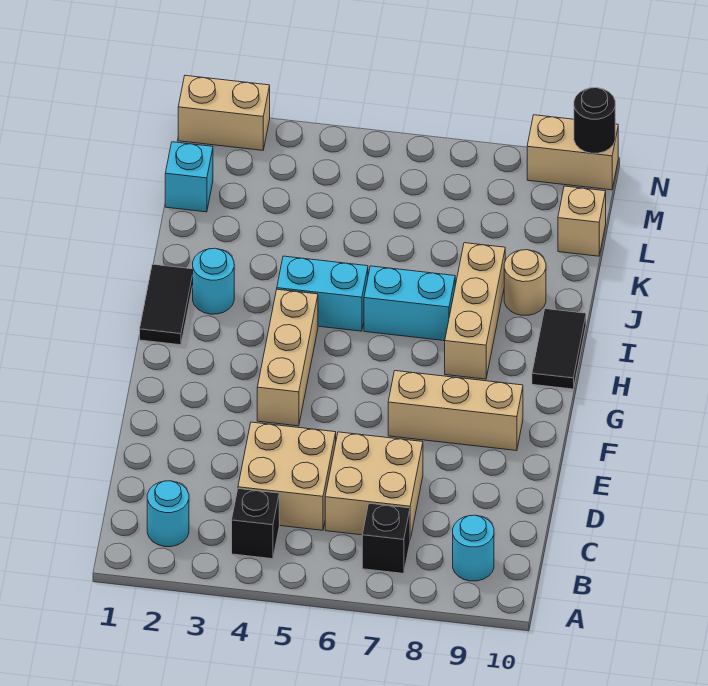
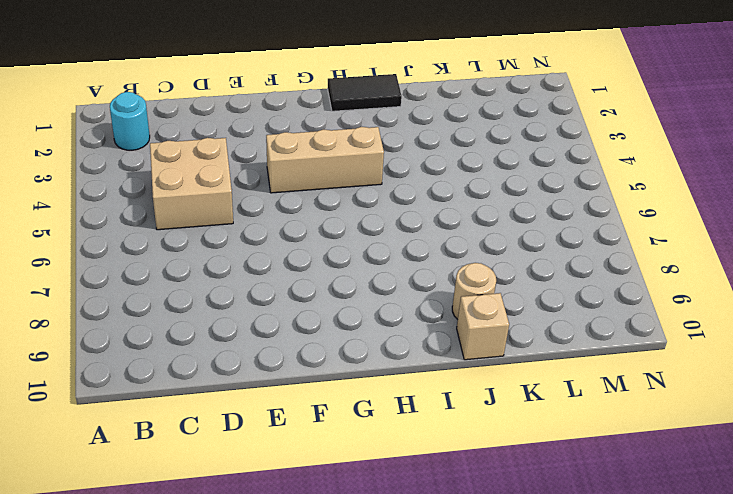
tan 1x1 brick [457,293,509,360] -> tan 1x1 brick moved to [558,186,606,256]
none -> black 1x1 brick [232,489,279,559]
none -> black 1x1 brick [362,503,410,573]
none -> cyan 1x1 round brick [453,515,494,581]

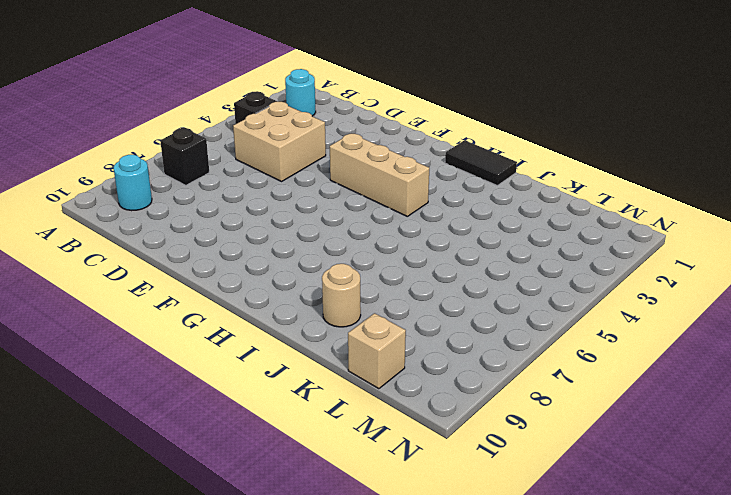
none -> tan 2x2 brick [325,432,423,539]
none -> tan 1x3 brick [388,371,523,451]
none -> tan 1x3 brick [445,243,505,379]

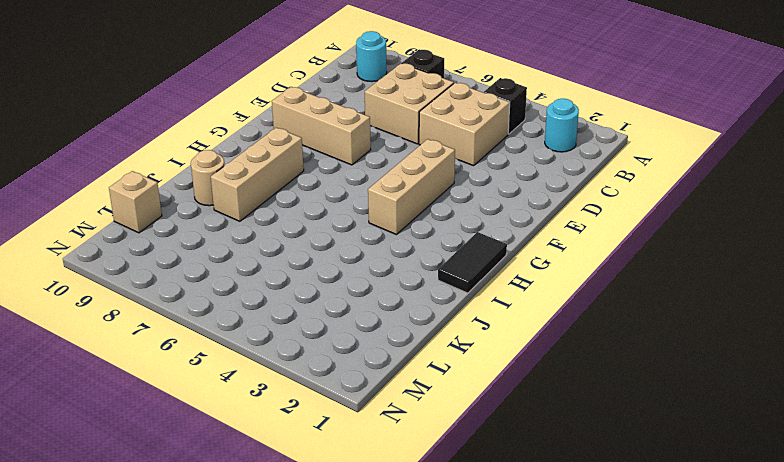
none -> black 1x2 tile [532,309,586,389]
none -> cyan 1x1 round brick [193,248,234,314]
none -> cyan 1x2 brick [277,256,368,331]

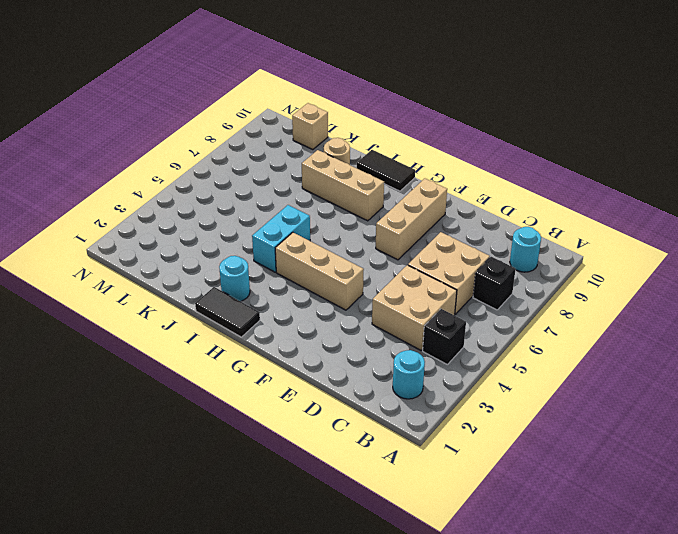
none -> cyan 1x2 brick [364,266,455,341]
none -> cyan 1x1 brick [165,142,213,212]
none -> tan 1x2 brick [178,75,270,150]

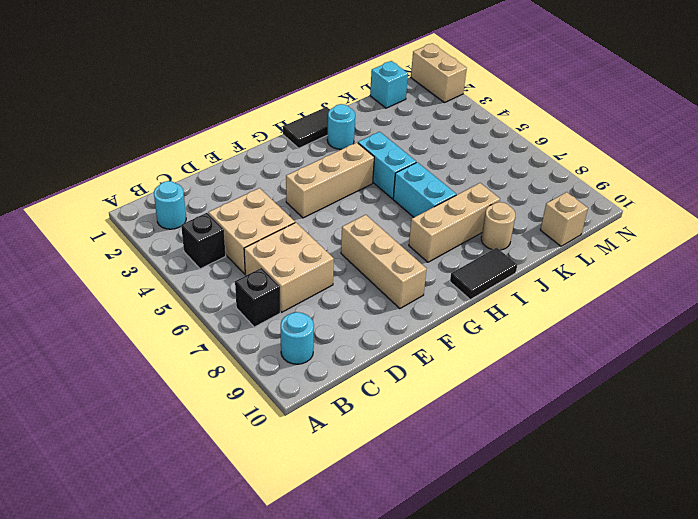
none -> tan 1x2 brick [527,115,618,190]
none -> black 1x1 round brick [574,88,615,153]

